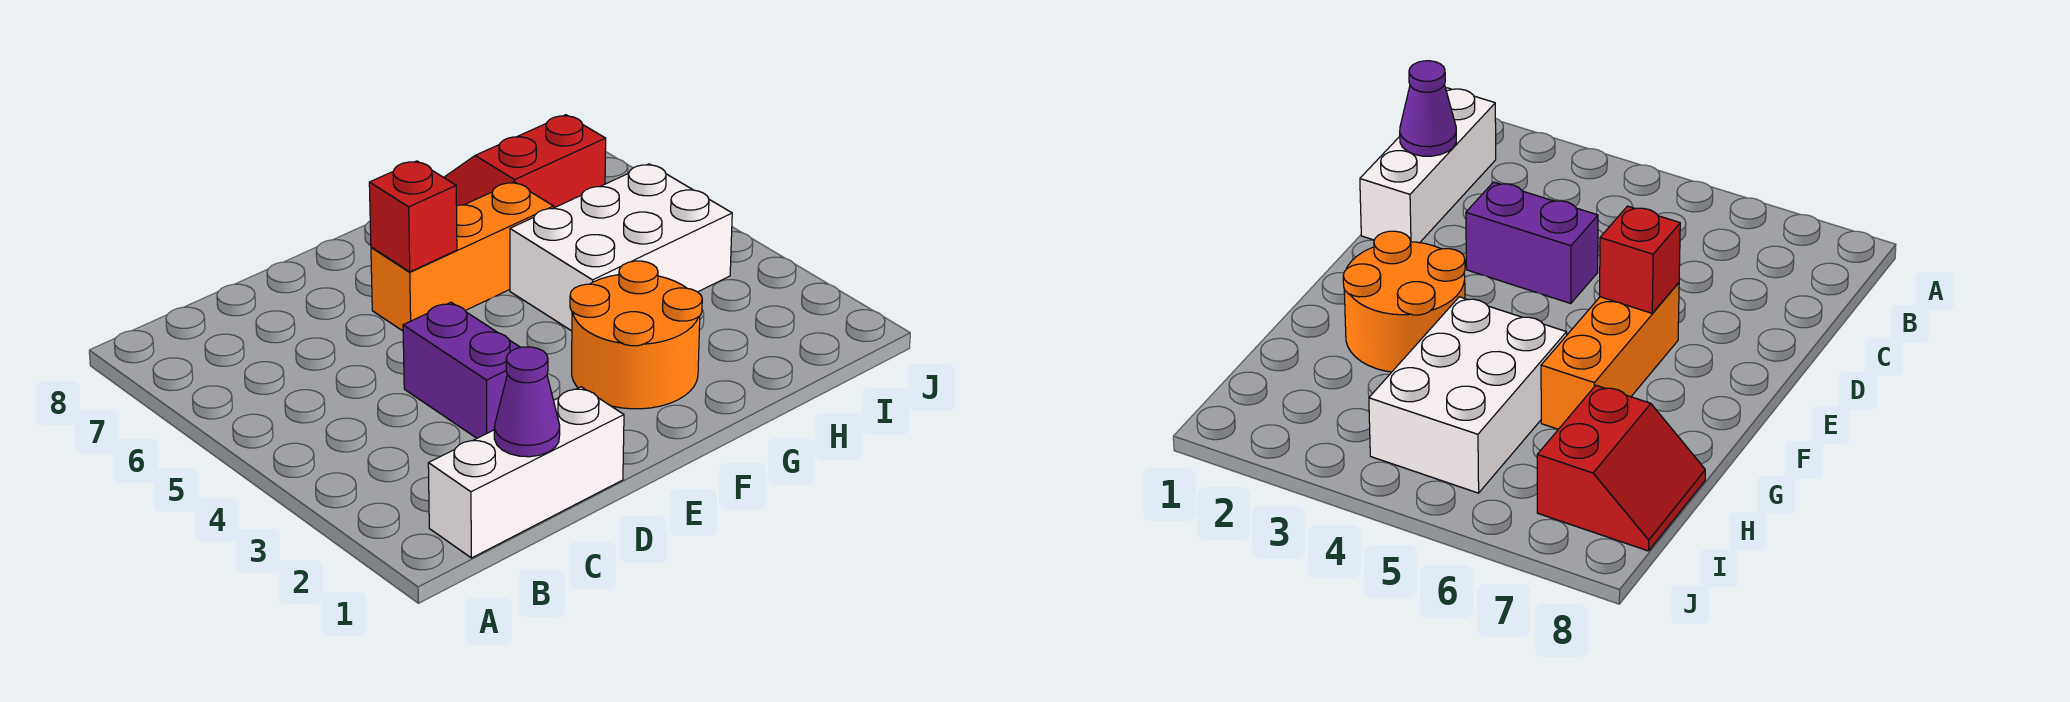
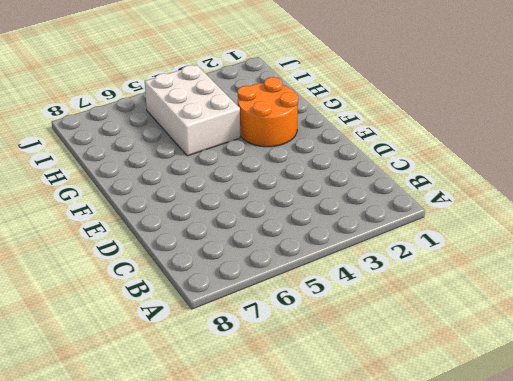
none -> white 1x3 brick [428,387,624,558]
none -> purple 1x2 brick [403,302,520,438]

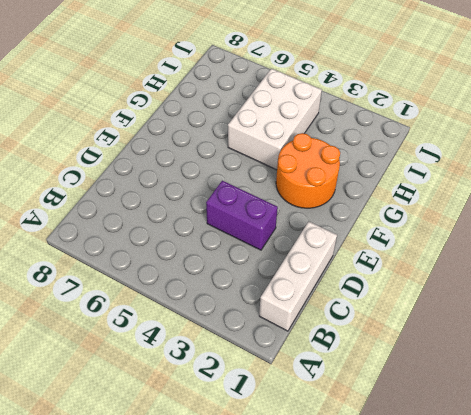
none -> orange 1x3 brick [371,182,554,331]
none -> red 2x2 slope [444,115,606,208]

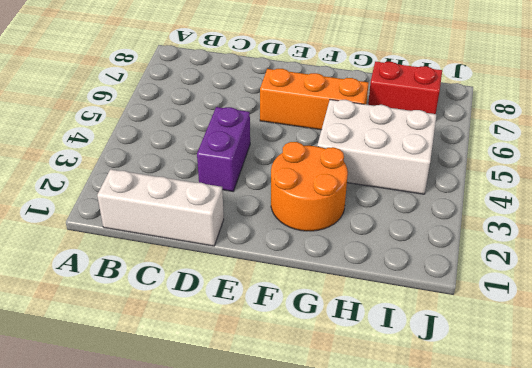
none -> purple 1x1 cone [494,347,560,457]
none -> red 1x1 brick [369,161,457,272]

